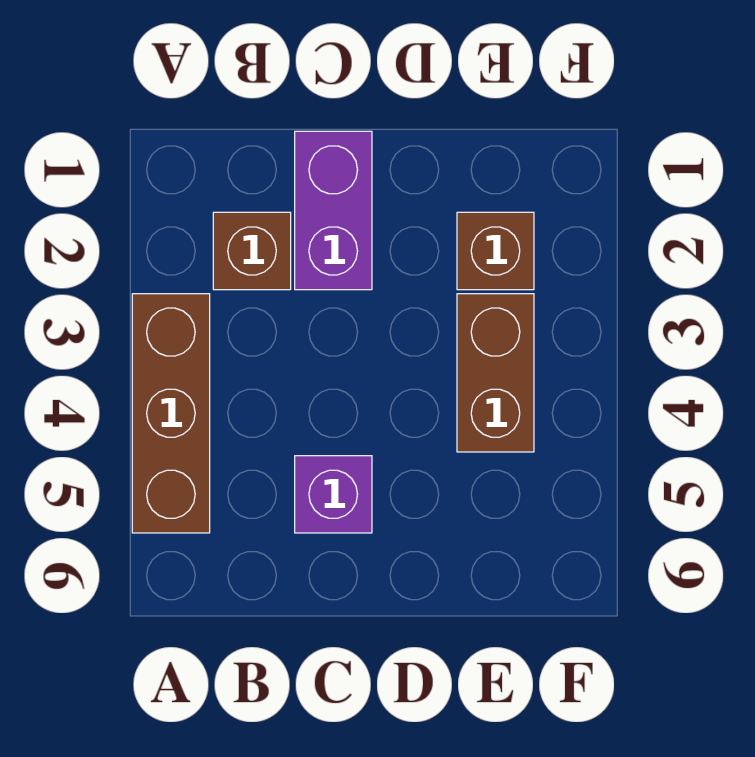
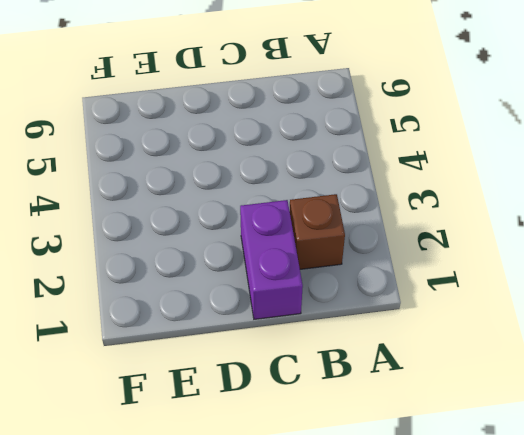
none -> brown 1x3 brick [132,294,210,533]
none -> purple 1x1 brick [295,456,372,533]

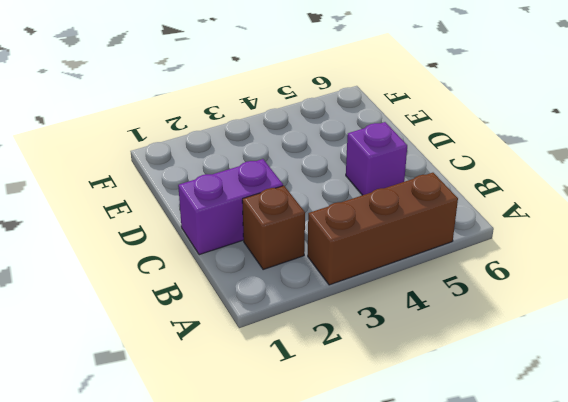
none -> brown 1x1 brick [457,212,534,290]
none -> brown 1x2 brick [457,294,534,452]

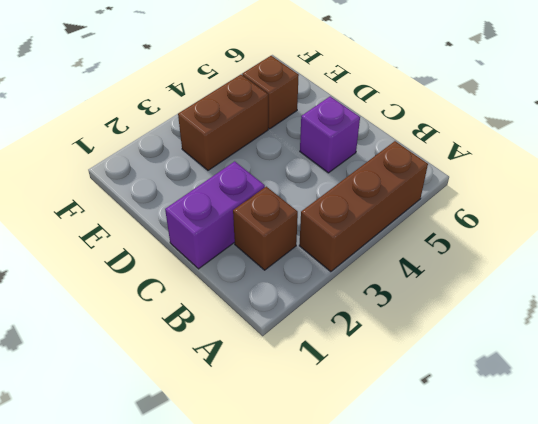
brown 1x1 brick [242,56,299,129] -> brown 1x1 brick moved to [457,212,534,290]

